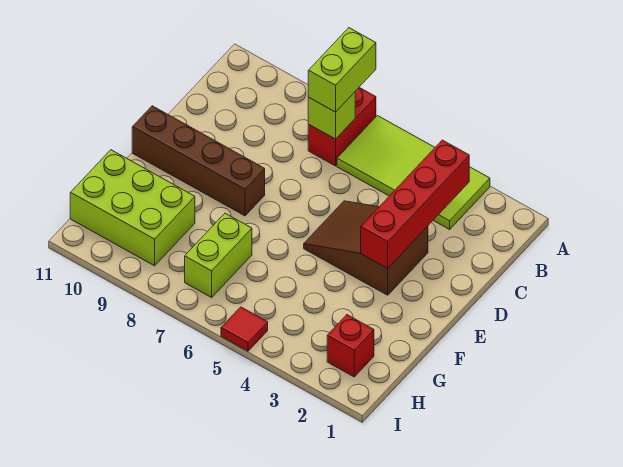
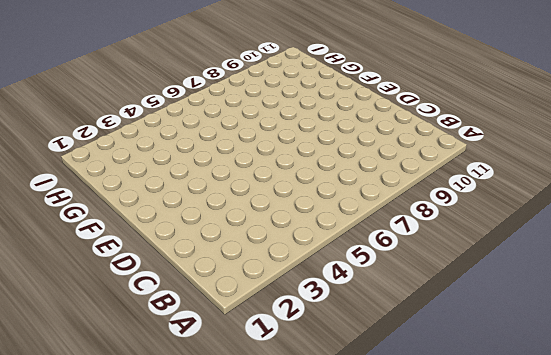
none -> lime 2x4 tile [337,116,490,229]
none -> red 1x2 brick [308,87,376,166]

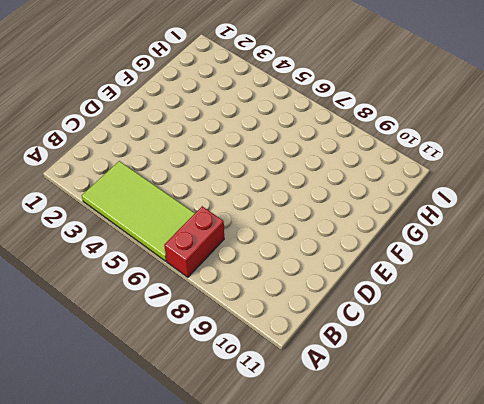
none -> brown 2x3 slope [304,201,428,295]
none -> brown 1x4 brick [132,106,265,216]

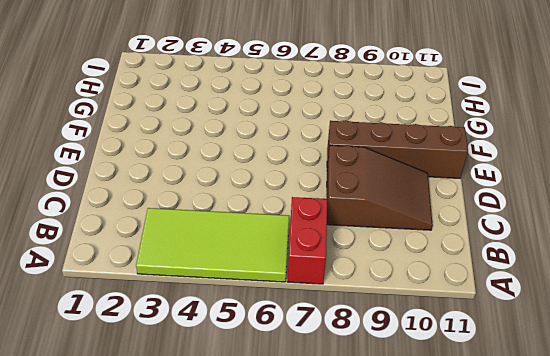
brown 2x3 slope [327,145,433,230] -> brown 2x3 slope moved to [304,201,428,295]
none -> lime 1x2 brick [185,213,252,297]
none -> lime 2x3 brick [70,150,195,266]

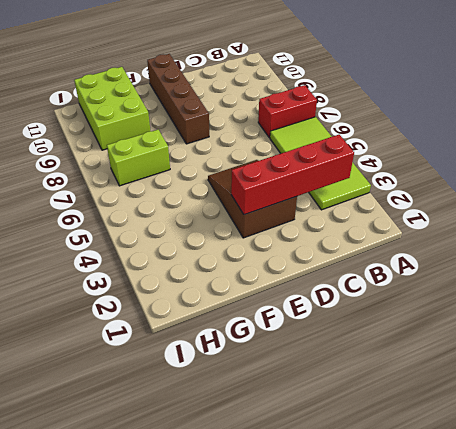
none -> red 1x1 brick [327,315,374,377]
none -> red 1x1 tile [221,307,268,351]

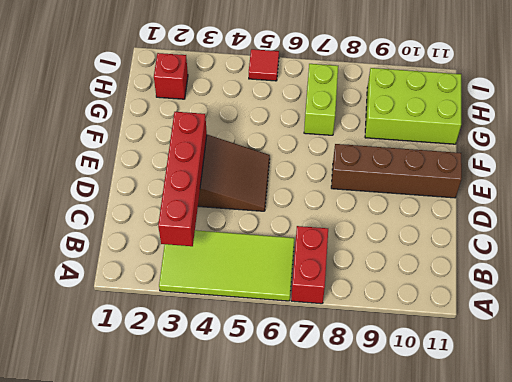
none -> lime 1x1 brick [308,92,355,139]
none -> lime 1x2 brick [308,28,376,112]

